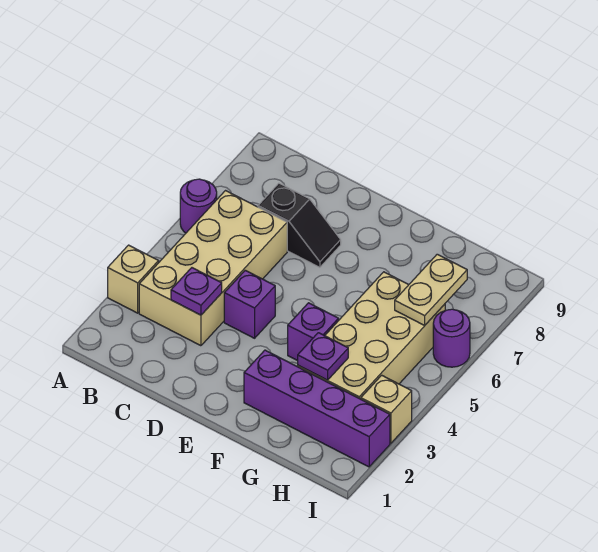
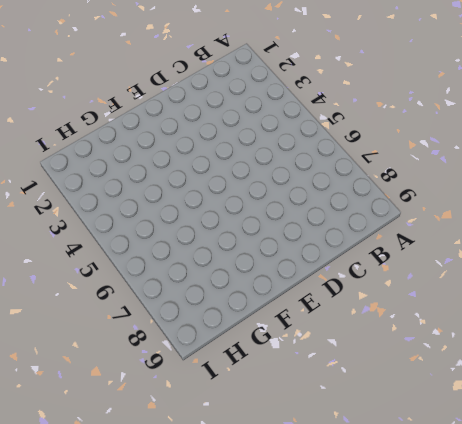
none -> tan 1x1 brick [108,245,159,313]
none -> purple 1x1 round brick [180,179,217,233]
none -> tan 2x4 brick [139,191,287,346]

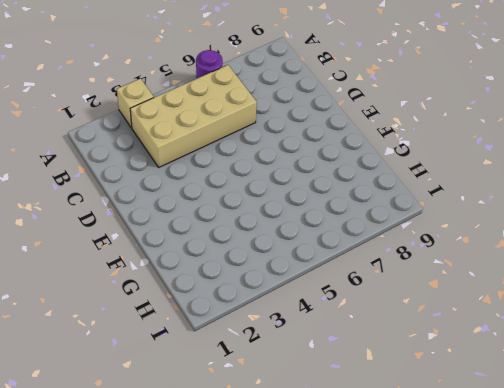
none -> black 1x2 slope [258,183,341,267]
none -> purple 1x1 brick [224,270,275,338]
none -> purple 1x4 brick [244,350,390,467]

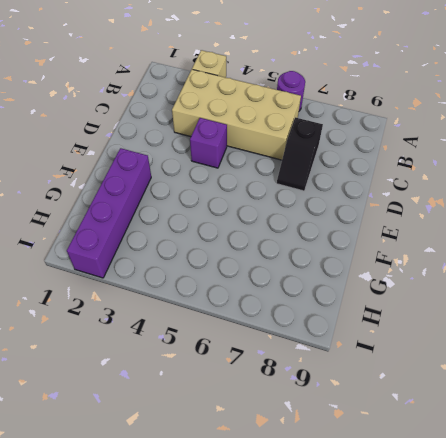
none -> purple 1x1 brick [288,303,339,361]
none -> tan 2x4 brick [298,272,445,399]
none -> tan 1x1 brick [361,375,412,443]

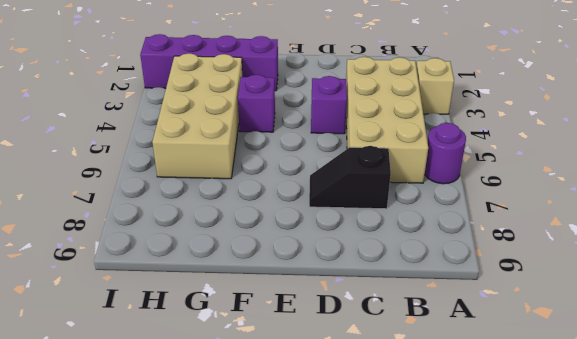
none -> tan 1x1 brick [361,375,412,443]
none -> purple 1x1 round brick [433,309,470,367]
none -> purple 1x1 plate [171,268,222,315]

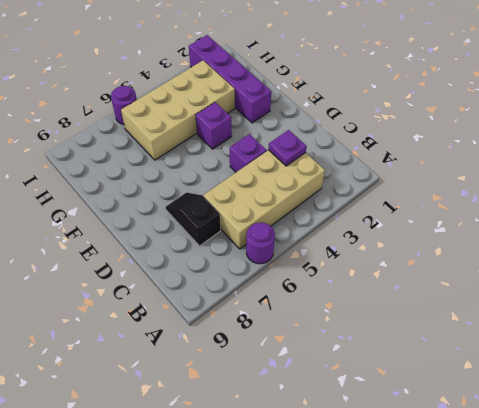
none -> tan 1x1 brick [108,245,159,313]
none -> tan 1x1 brick [361,375,412,443]
none -> purple 1x1 plate [298,333,348,380]

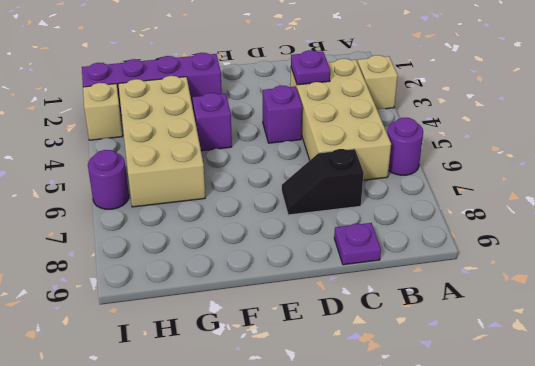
purple 1x1 plate [334,223,381,265] -> purple 1x1 plate moved to [298,333,348,380]
none -> tan 1x2 plate [395,254,467,326]

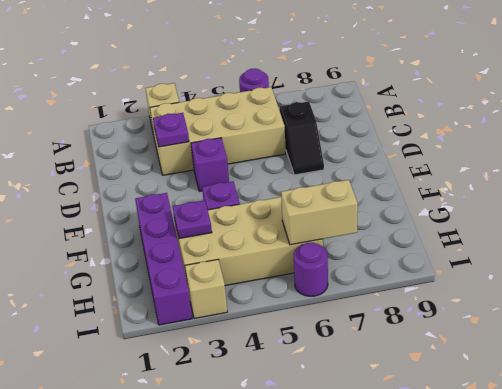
tan 1x2 brick [281,180,358,245] -> tan 1x2 plate [395,254,467,326]

